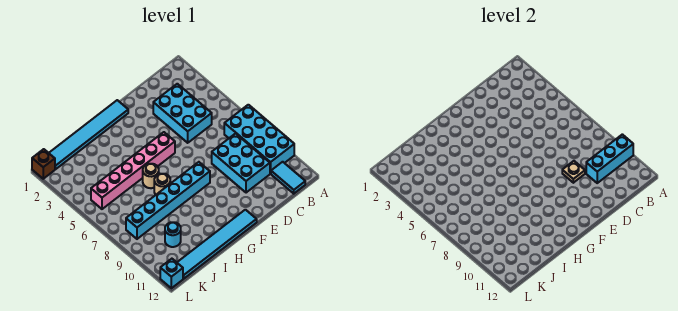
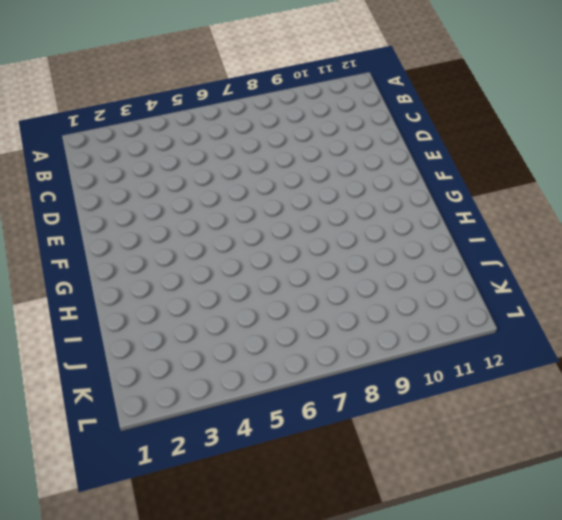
none -> cyan 2x4 brick [224,105,294,174]
none -> cyan 1x2 tile [271,162,305,194]
none -> cyan 2x3 brick [153,84,212,143]

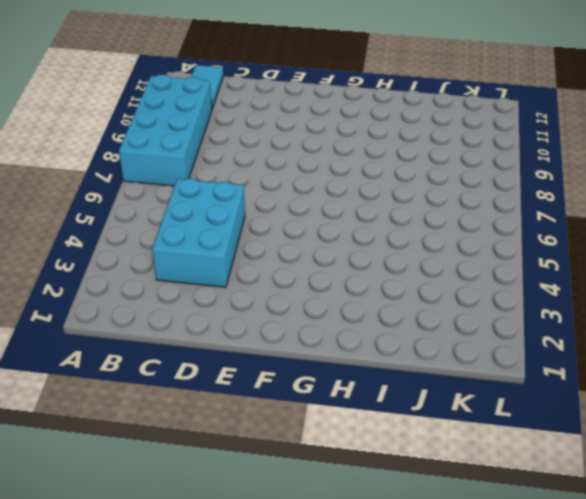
none -> cyan 2x3 brick [212,134,270,193]
none -> cyan 1x6 tile [49,100,128,169]
none -> pink 1x6 brick [91,132,175,209]

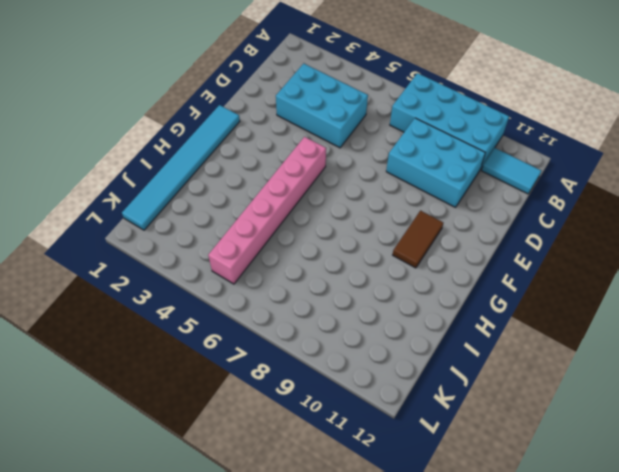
brown 1x2 tile [393,211,443,268] -> none
none -> cyan 1x6 brick [126,162,210,239]
none -> cyan 1x6 tile [177,210,257,279]
none -> tan 1x1 round brick [143,164,159,188]

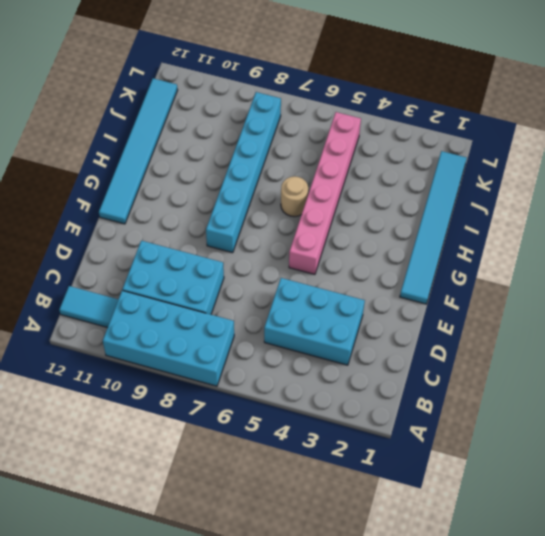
none -> tan 1x1 round brick [154,174,170,195]
none -> cyan 1x1 round brick [165,222,181,247]
none -> brown 1x1 brick [32,149,55,179]

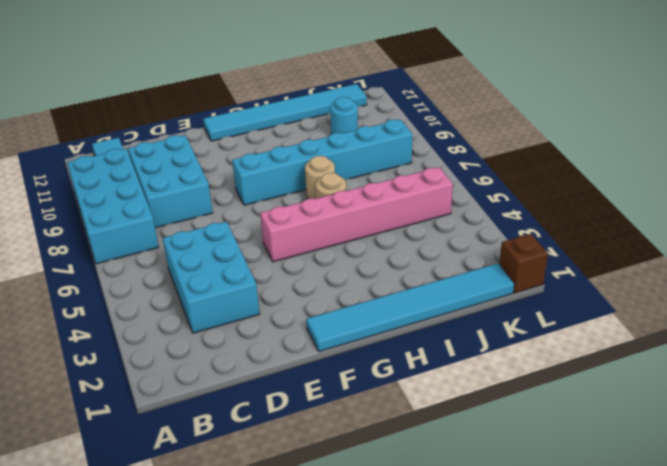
none -> cyan 1x1 brick [160,259,183,288]
none -> cyan 1x3 brick [586,134,633,183]
none -> tan 1x1 plate [562,161,585,183]

